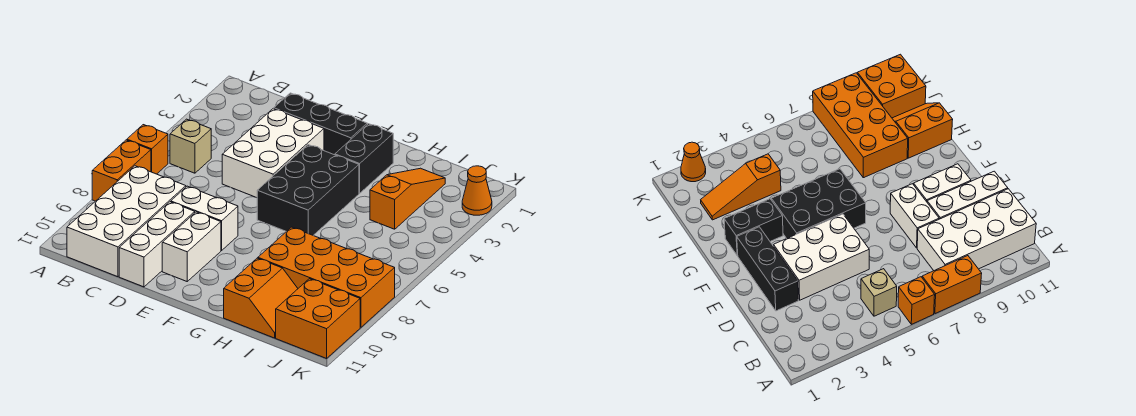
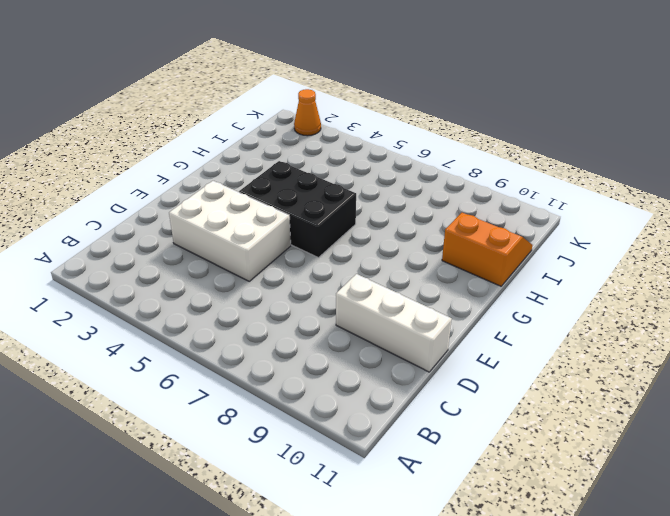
none -> orange 1x1 brick [127,125,168,174]
none -> orange 1x2 brick [92,140,151,201]
none -> tan 1x1 brick [170,119,211,173]

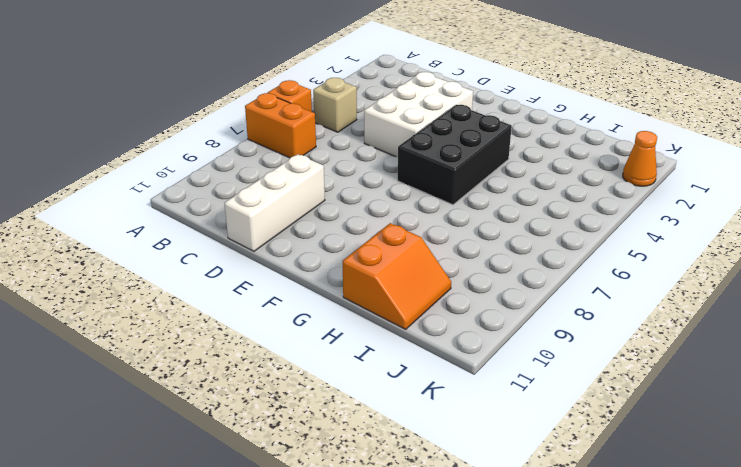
orange 1x2 brick [245,93,316,158] -> orange 1x2 brick turned to [92,140,151,201]
none -> white 2x4 brick [67,166,186,277]
none -> black 1x3 brick [274,93,367,155]
none -> white 1x2 brick [171,186,238,251]

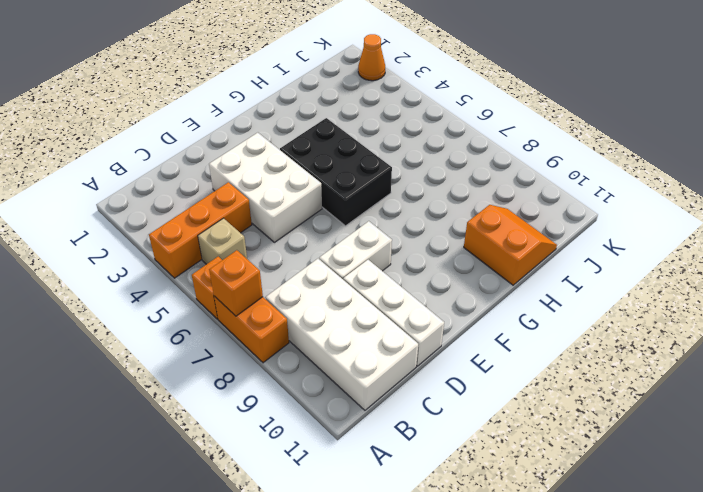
orange 1x3 brick [149,182,252,278] -> none
orange 1x1 brick [209,250,263,316] -> none
none -> black 1x3 brick [274,93,367,155]
none -> white 1x2 brick [162,212,221,281]
none -> black 1x2 brick [335,124,393,193]

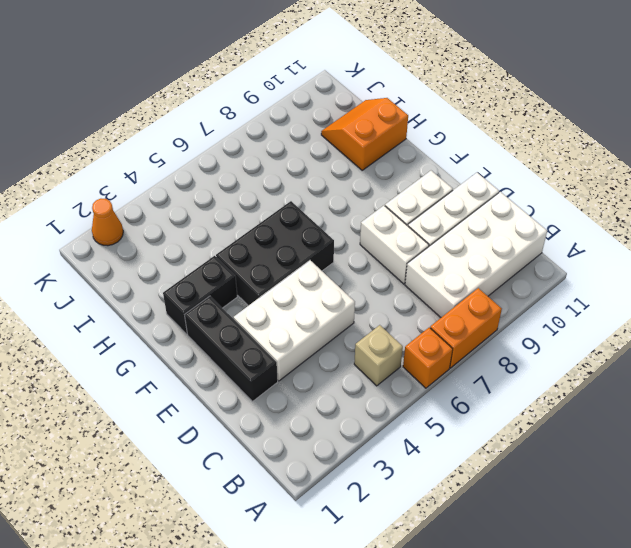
none -> orange 2x4 brick [258,227,395,327]
none -> orange 1x3 slope [370,168,445,229]
none -> orange 2x2 brick [276,279,360,358]

